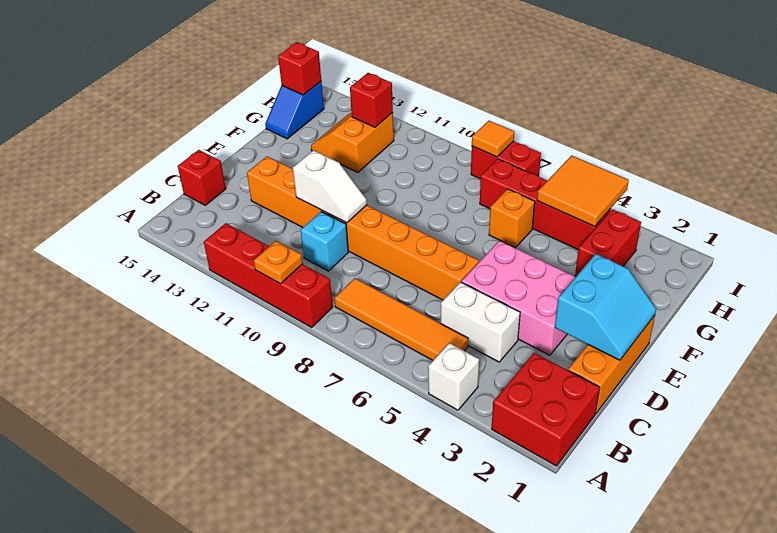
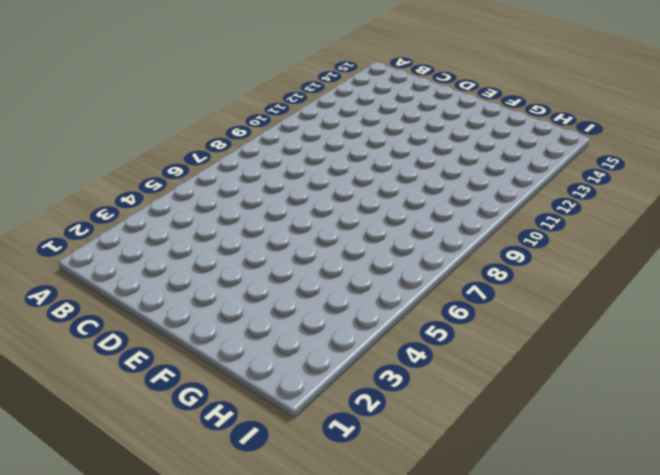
none -> red 2x2 brick [492,353,600,466]
none -> white 1x1 brick [428,343,479,410]
none -> red 1x4 brick [204,223,333,327]

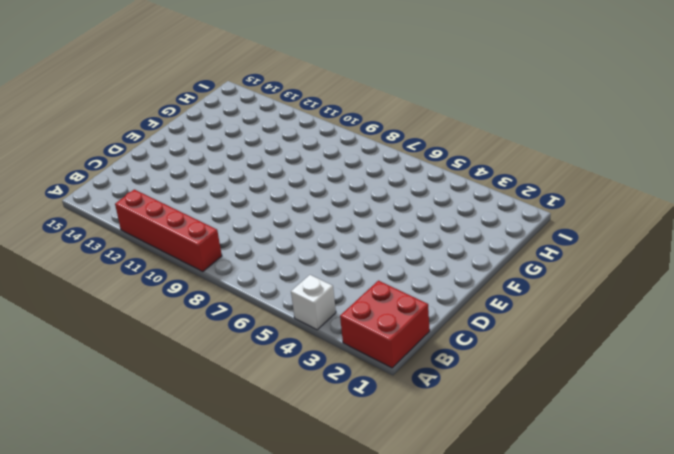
none -> orange 1x4 tile [334,278,468,360]
none -> orange 1x3 brick [568,315,655,414]
none -> white 1x2 brick [441,282,520,362]

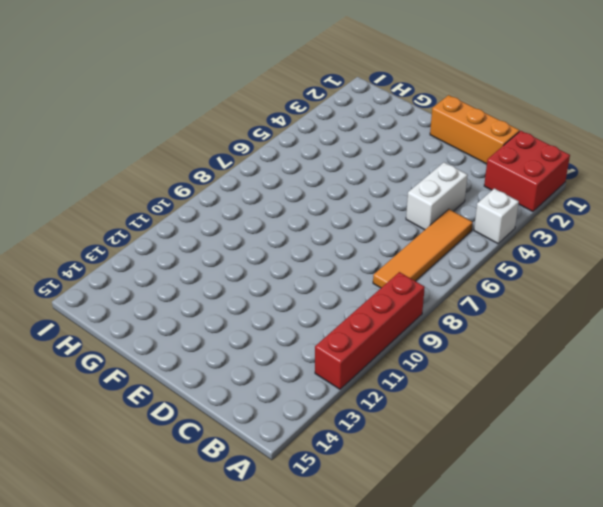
none -> cyan 1x1 brick [301,212,348,271]
none -> red 1x1 brick [178,150,226,205]
none -> pink 2x3 brick [461,241,575,355]

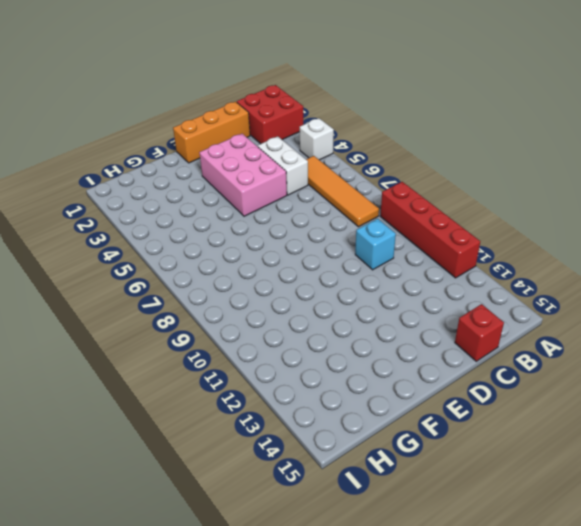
none -> orange 1x8 brick [247,156,479,300]
none -> red 1x2 brick [575,209,641,277]
none -> orange 1x1 brick [489,189,535,248]

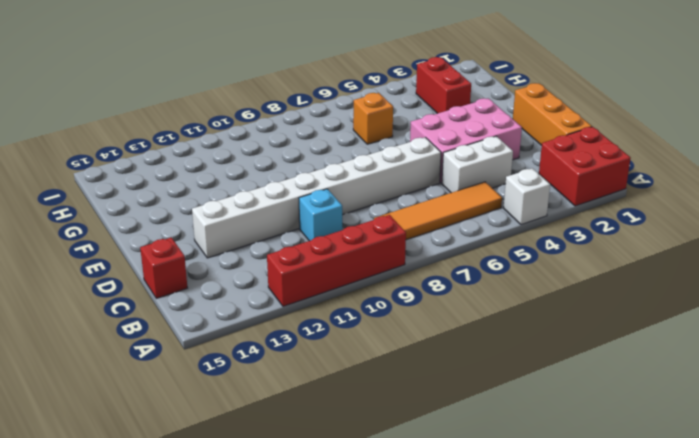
white 1x8 brick [192,137,441,258] -> orange 1x8 brick [247,156,479,300]
none -> orange 2x2 slope [311,113,394,172]
none -> blue 1x2 slope [265,82,324,139]
none -> red 1x4 brick [480,159,611,250]

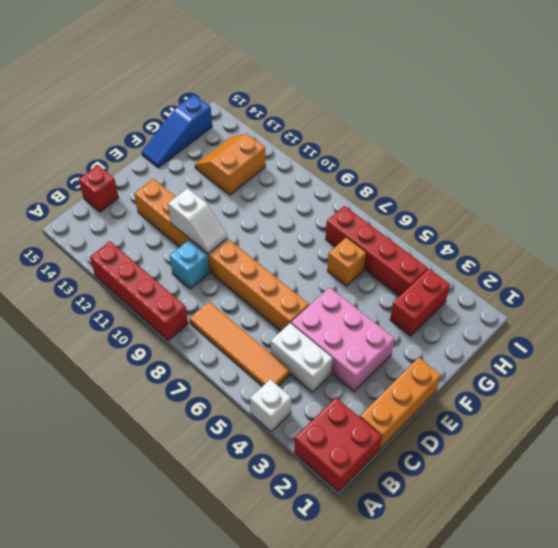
blue 1x3 slope [141,95,212,168] -> blue 1x2 slope [265,82,324,139]
none -> red 1x2 brick [471,141,541,179]
none -> orange 1x1 plate [254,241,303,284]
none -> cyan 2x2 slope [555,254,656,360]

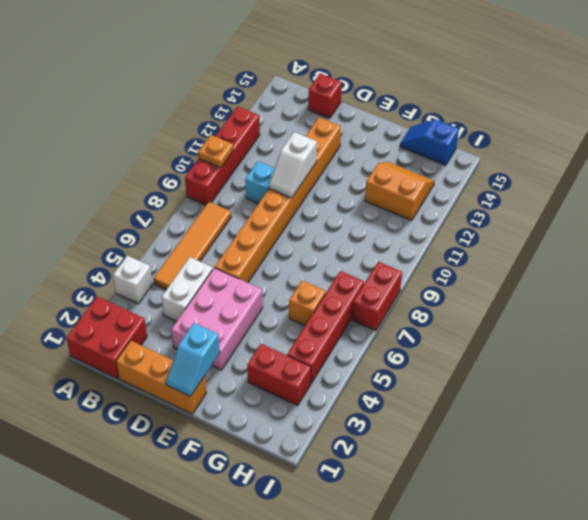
cyan 1x2 slope [166,323,220,396] -> cyan 2x2 slope [555,254,656,360]
none -> orange 2x2 tile [537,156,629,226]
none -> red 1x1 brick [350,73,393,127]
none -> red 1x1 brick [278,42,321,95]

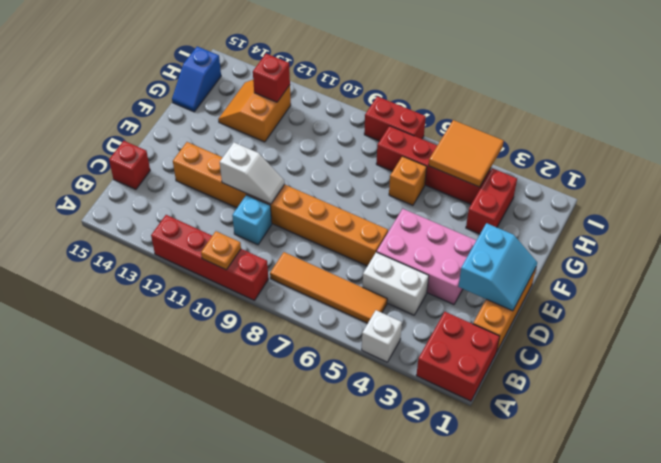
none -> red 1x1 brick [278,42,321,95]
none -> orange 1x1 tile [472,121,514,157]

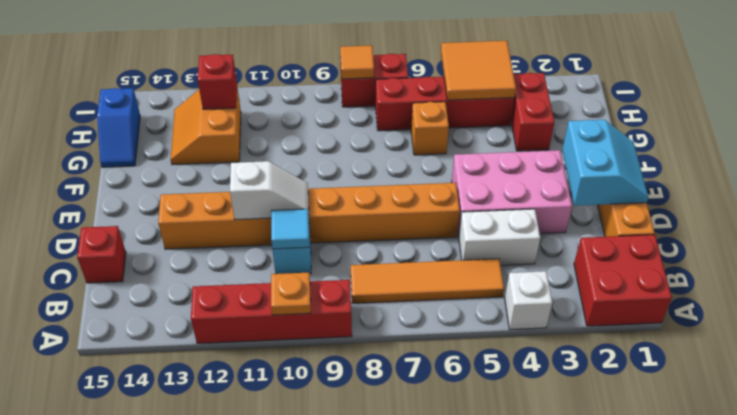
cyan 1x1 tile [271,209,309,249] -> none
none -> red 1x1 brick [278,42,321,95]

